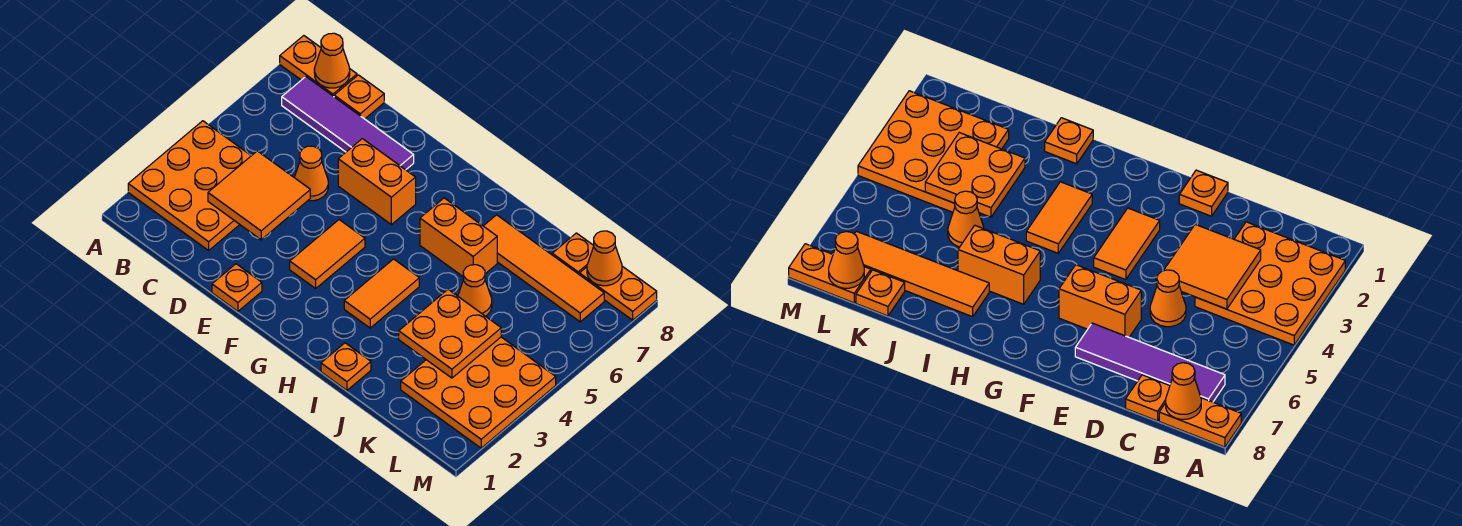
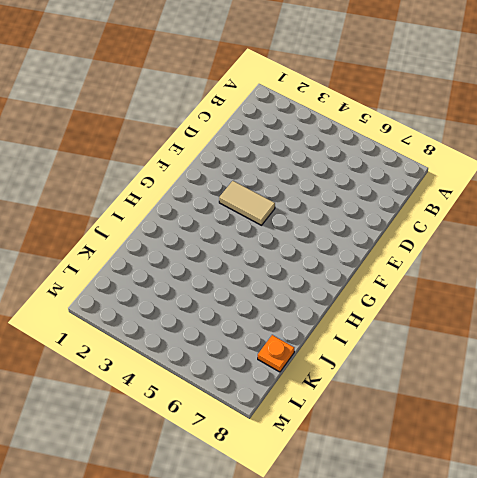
tan 1x2 tile [219,181,275,225] -> orange 1x2 tile [290,220,365,288]
none -> orange 3x3 plate [128,121,251,250]
none -> orange 1x2 plate [280,36,357,96]
none -> purple 1x4 tile [282,77,414,170]

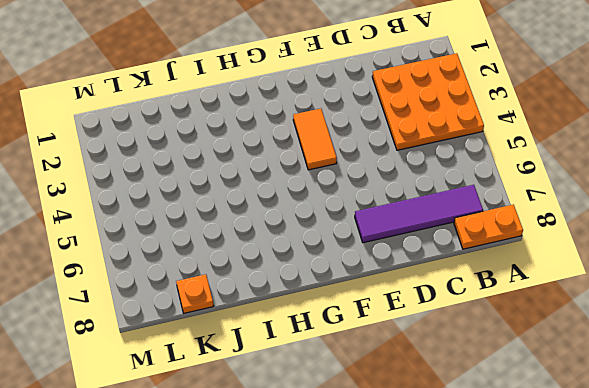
none -> orange 1x1 plate [334,75,384,119]
none -> orange 1x1 cone [294,146,328,201]
none -> orange 1x1 plate [212,264,262,311]

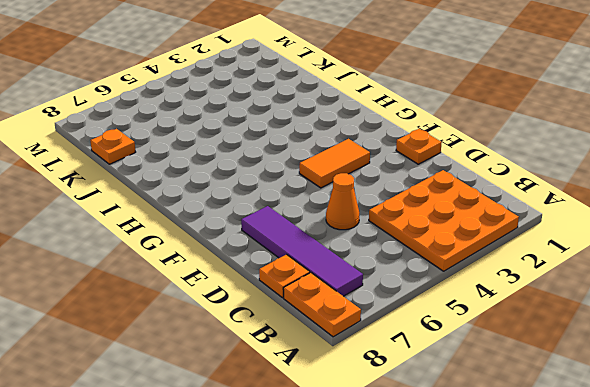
none -> orange 1x2 brick [338,139,416,225]
none -> orange 1x2 tile [344,259,419,328]
none -> orange 1x2 brick [420,198,497,276]

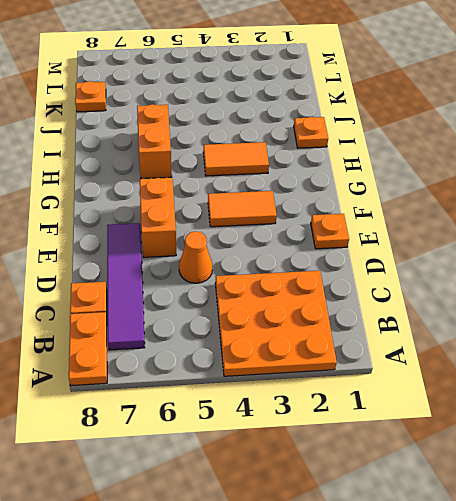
none -> orange 1x4 tile [484,215,604,322]
none -> orange 1x1 cone [458,265,492,316]
none -> orange 3x3 plate [401,337,556,448]

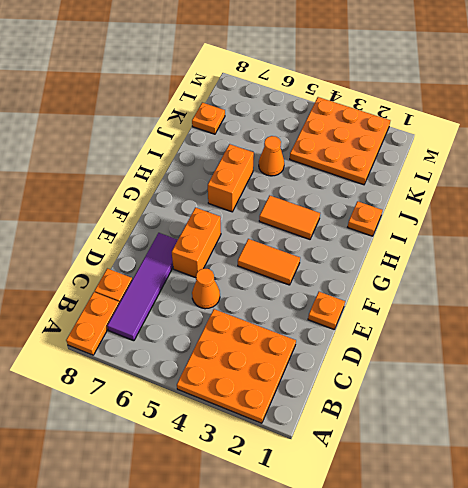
none -> orange 1x4 tile [484,215,604,322]
none -> orange 1x2 plate [580,266,657,320]
none -> orange 1x1 cone [314,33,350,88]

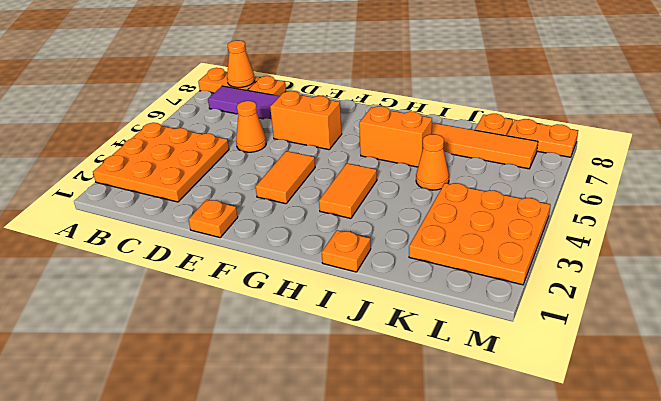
none -> orange 2x2 tile [208,151,310,240]
none -> orange 2x2 plate [399,289,501,378]
none -> orange 1x1 cone [587,231,622,286]

